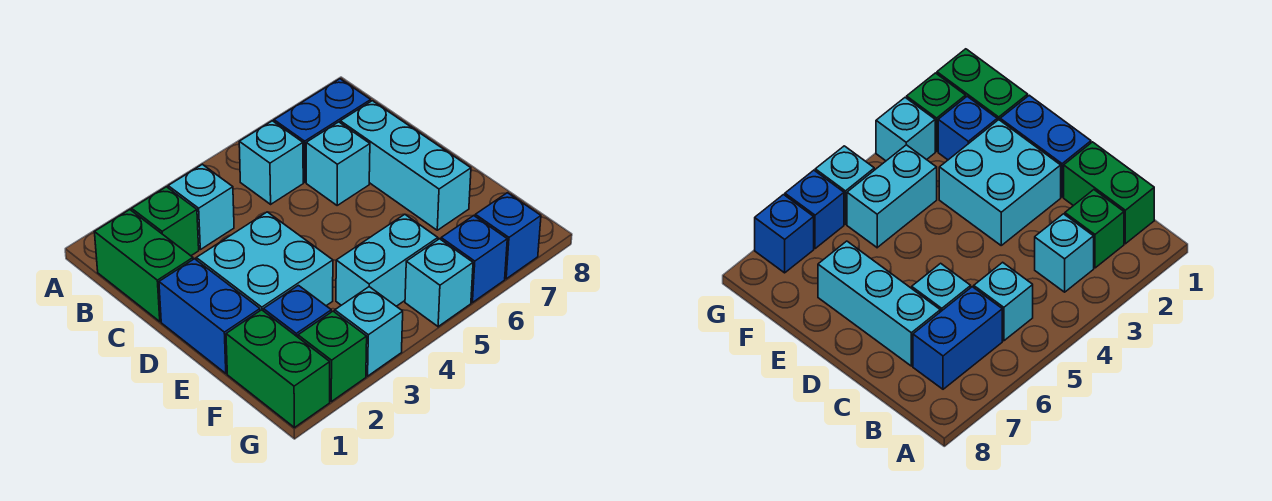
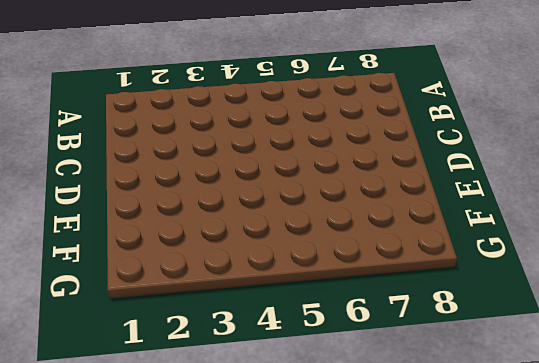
none -> green 1x2 brick [95,210,193,321]
none -> green 1x1 brick [131,187,199,256]
none -> cyan 1x1 brick [168,164,234,250]

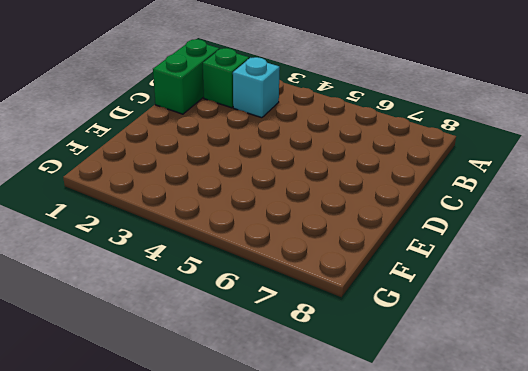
none -> cyan 1x1 brick [239,121,303,204]
none -> blue 1x2 brick [274,79,371,182]
none -> cyan 1x1 brick [306,122,370,205]

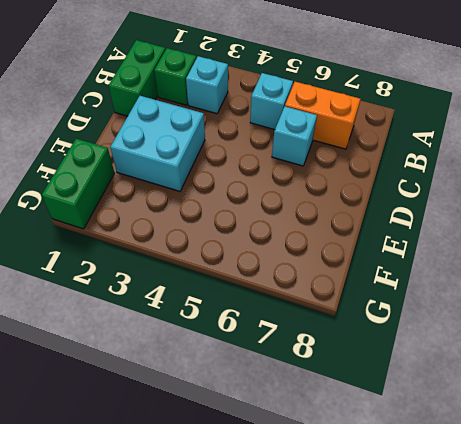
orange 1x2 brick [285,82,360,149] -> blue 1x2 brick [274,79,371,182]
none -> cyan 1x3 brick [340,101,471,230]
none -> blue 1x2 brick [159,259,260,373]
none -> blue 1x1 brick [264,285,331,337]

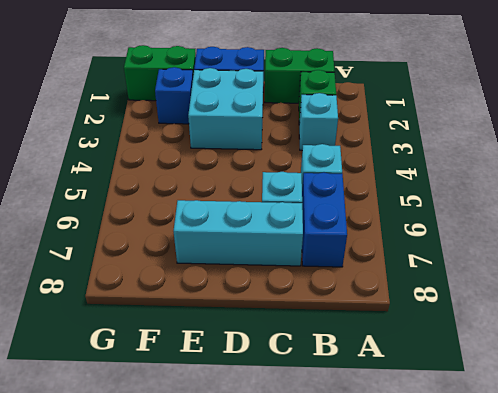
none -> cyan 1x2 brick [336,214,438,306]
none -> green 1x1 brick [298,311,367,402]
none -> cyan 1x1 brick [335,287,403,376]

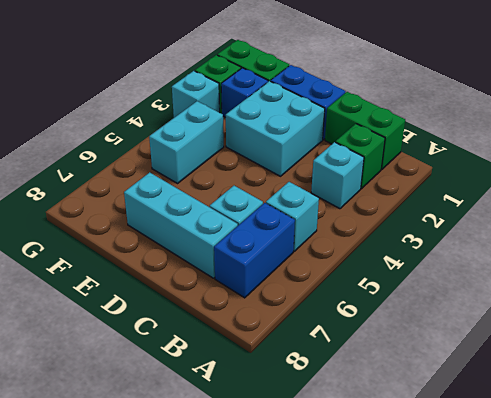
none -> cyan 1x1 brick [405,239,473,327]
none -> blue 1x1 brick [441,216,507,303]
none -> blue 1x1 brick [475,193,541,279]

